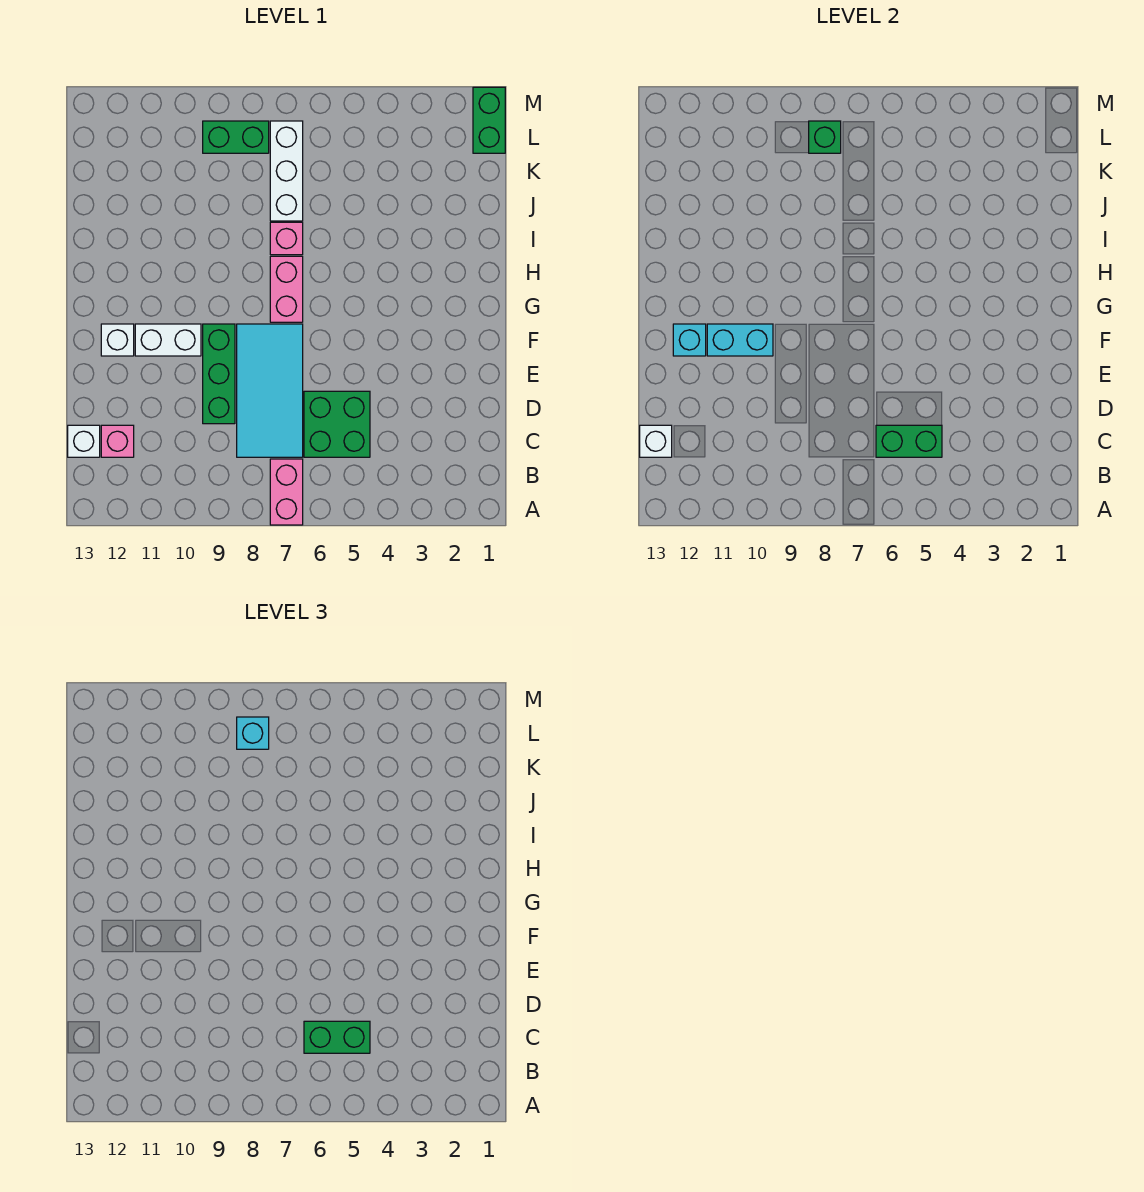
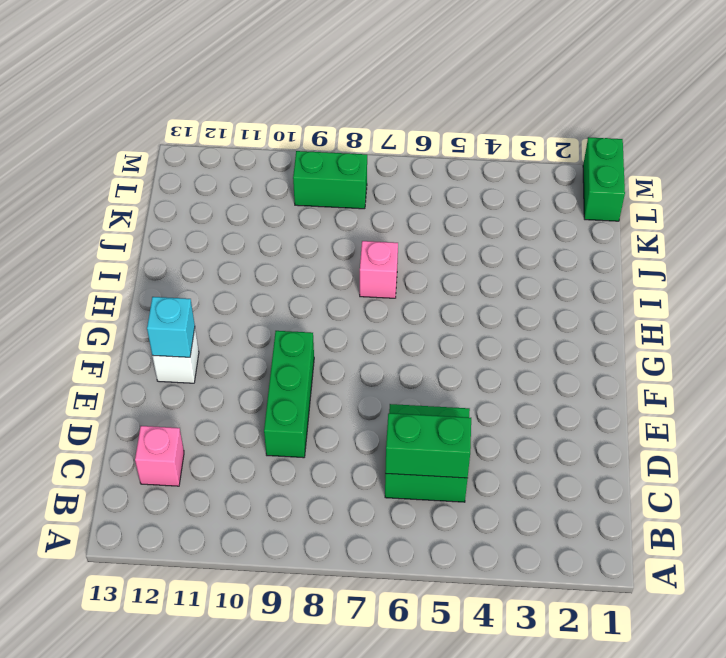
none -> pink 1x2 brick [270,459,303,525]
none -> cyan 2x4 tile [237,324,303,457]
none -> white 1x1 brick [68,425,100,457]

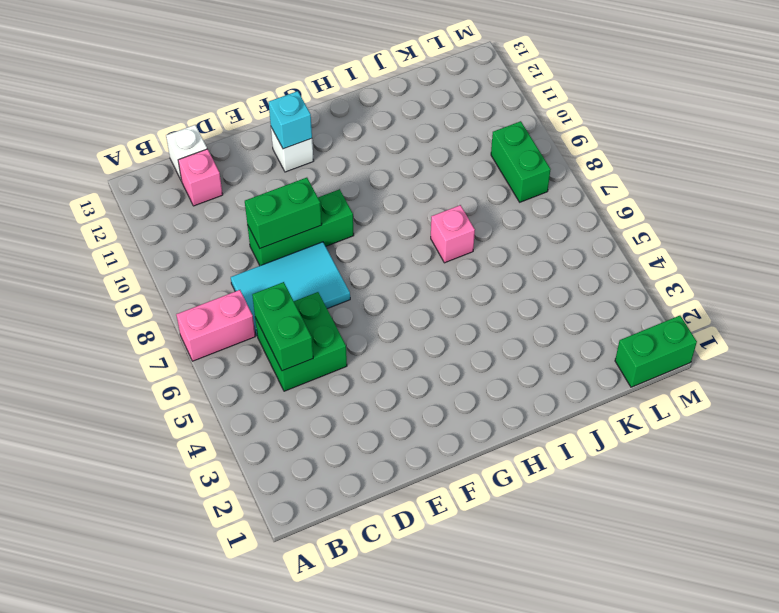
cyan 2x3 tile [231,242,350,335] -> cyan 2x4 tile [237,324,303,457]
green 1x2 brick [245,178,322,248] -> green 1x2 brick turned to [304,1021,370,1053]
none -> white 1x2 brick [135,324,201,356]
none -> pink 1x2 brick [270,256,303,322]
none -> white 1x3 brick [270,121,303,221]

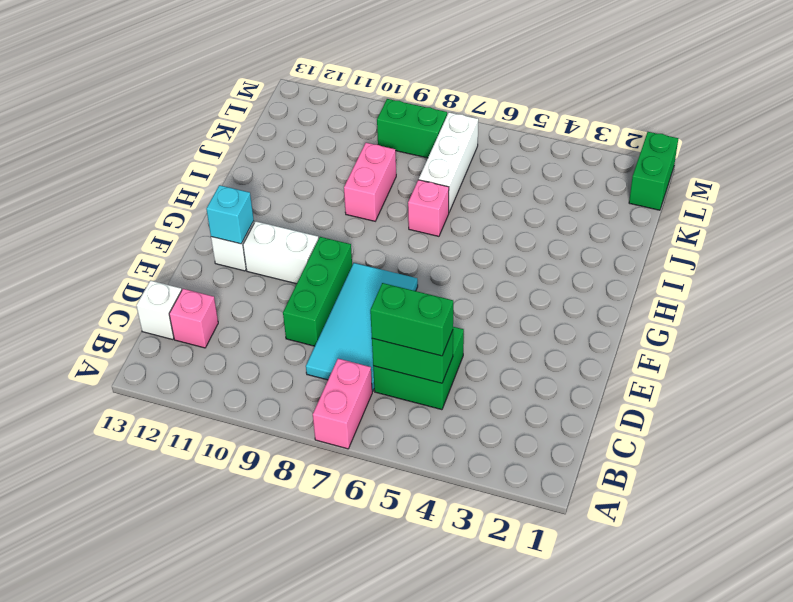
pink 1x2 brick [344,143,396,221] -> pink 1x2 brick moved to [270,256,303,322]
none -> white 1x1 brick [640,425,672,457]
none -> cyan 1x2 brick [707,324,773,356]
none -> green 1x1 brick [809,121,841,153]

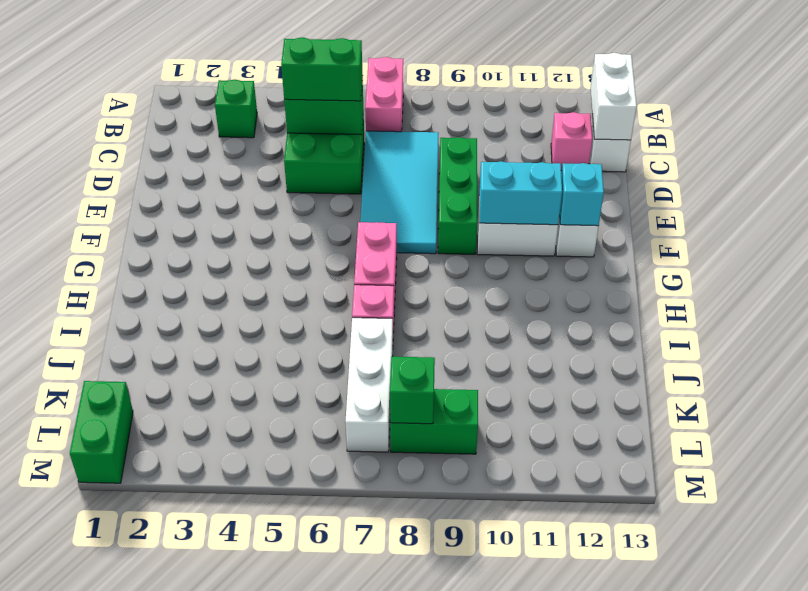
green 1x1 brick [215,80,257,138] -> none
white 1x2 brick [591,53,637,140] -> white 1x1 brick [640,425,672,457]
none -> cyan 1x1 brick [237,717,269,749]

